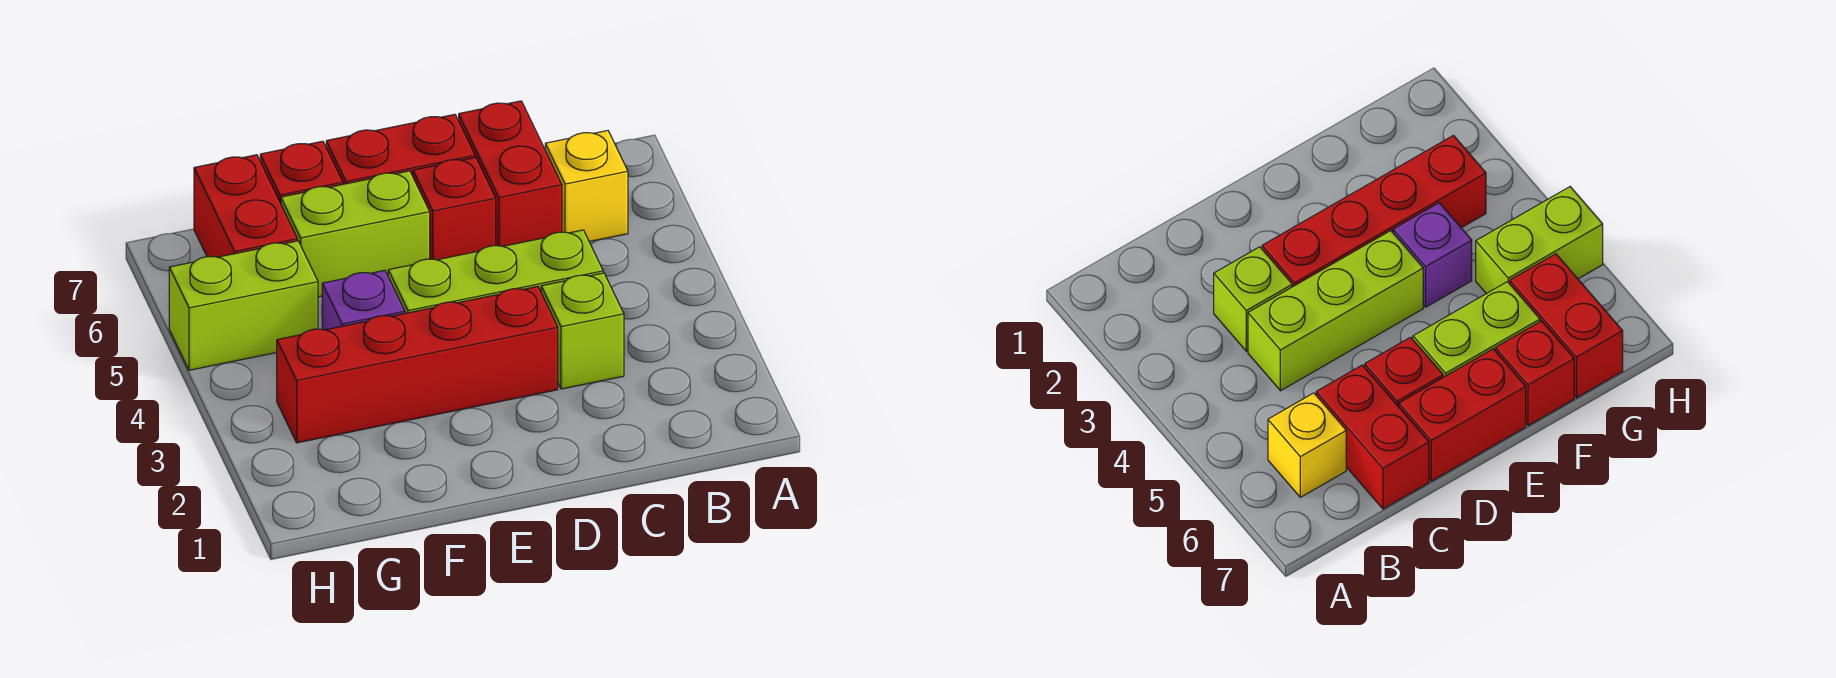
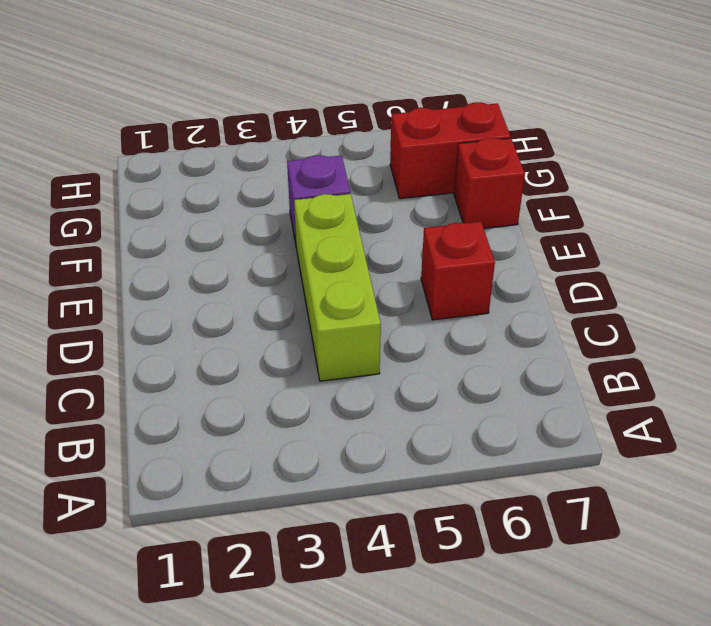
none -> yellow 1x1 brick [545,131,628,242]
none -> lime 1x1 brick [541,273,624,389]
none -> red 1x2 brick [459,101,562,246]

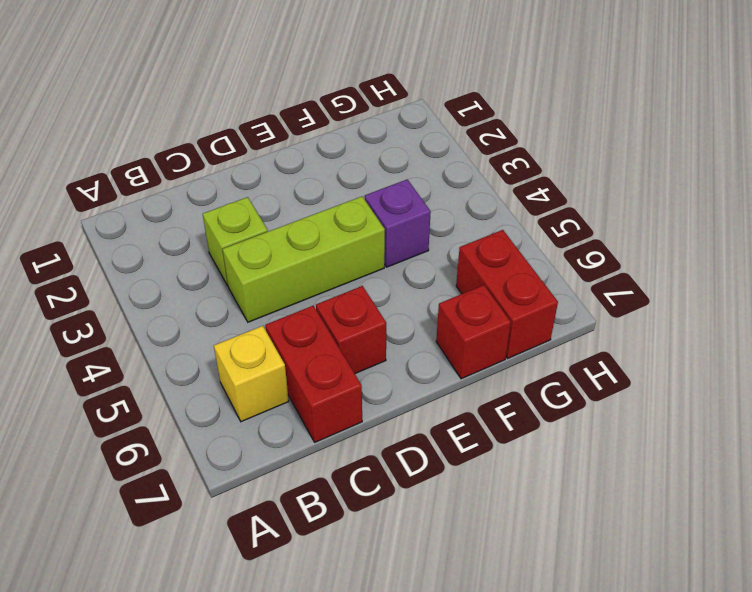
none -> red 1x4 brick [277,286,558,443]
none -> red 1x2 brick [326,114,475,184]
none -> lime 1x2 brick [281,171,430,297]

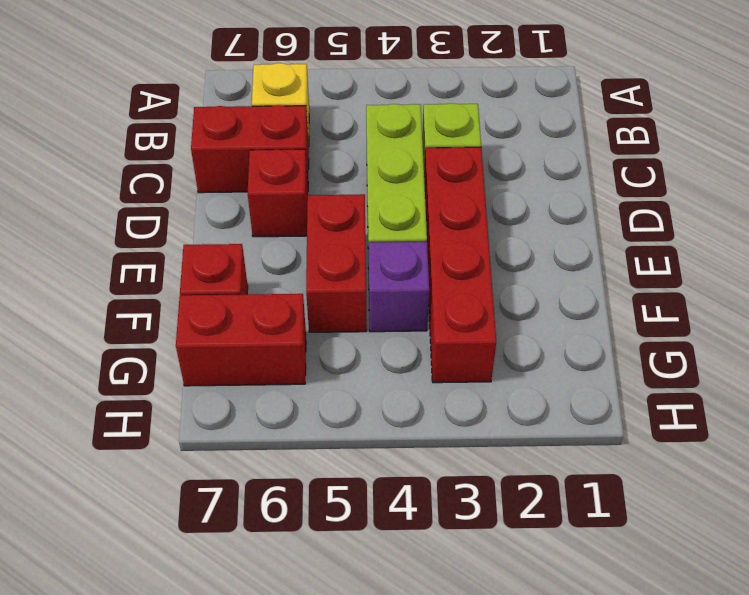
red 1x2 brick [306,194,367,332] -> red 1x2 brick moved to [326,114,475,184]
none -> lime 1x2 brick [281,171,430,297]
none -> lime 1x2 brick [169,241,318,370]

